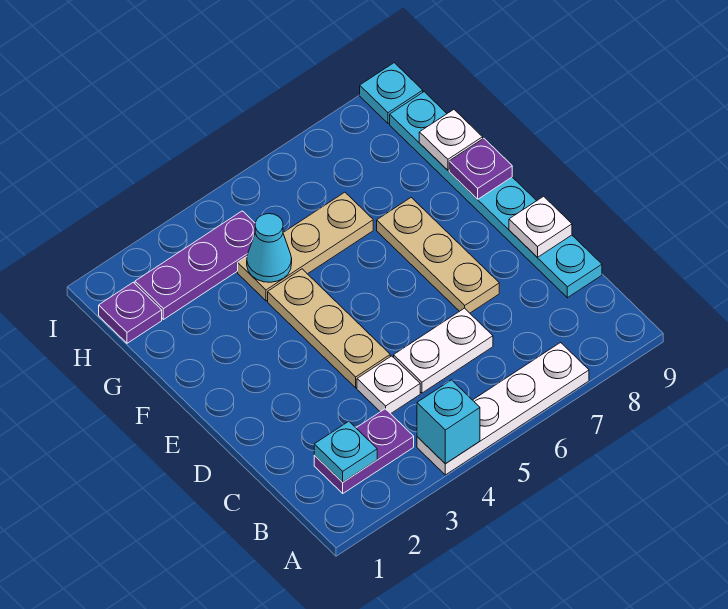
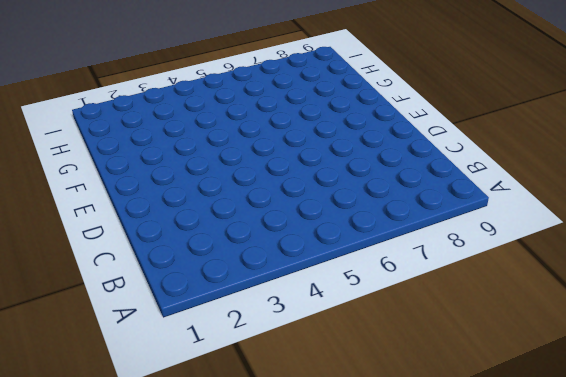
none -> white 1x4 plate [417,343,589,475]
none -> purple 1x2 plate [314,409,414,493]
none -> white 1x1 plate [357,356,420,414]

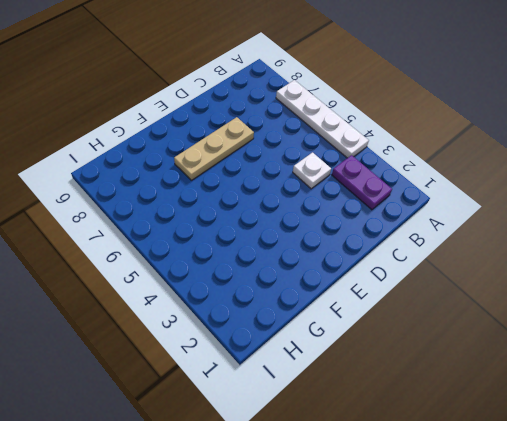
none -> white 1x2 plate [394,308,493,393]
none -> cyan 1x6 plate [390,92,602,298]
none -> tan 1x3 plate [268,269,390,388]

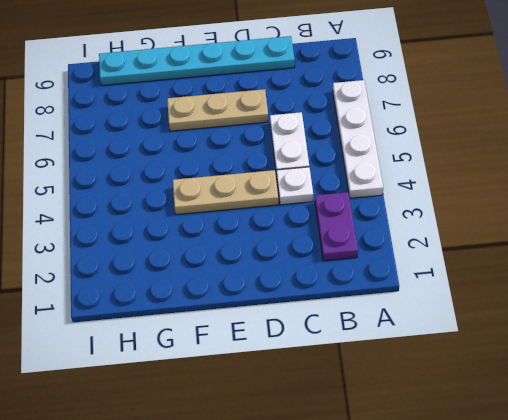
none -> tan 1x3 plate [238,192,373,301]
none -> purple 1x1 plate [99,282,162,343]
none -> purple 1x3 plate [135,211,255,320]

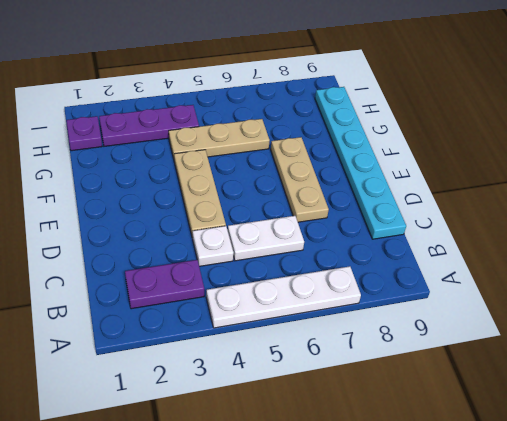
none -> cyan 1x1 plate [360,63,423,124]
none -> cyan 1x1 brick [417,380,480,464]
none -> cyan 1x1 plate [314,421,377,482]

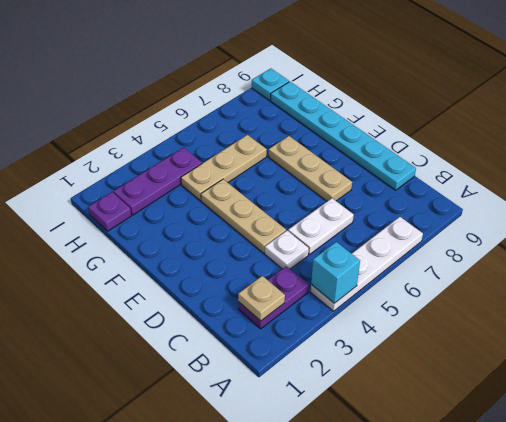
tan 1x1 plate [238,276,285,321] -> cyan 1x1 plate [314,421,377,482]
none -> white 1x1 plate [509,196,572,257]
none -> purple 1x1 plate [449,138,512,199]
none -> cyan 1x1 cone [247,214,292,282]

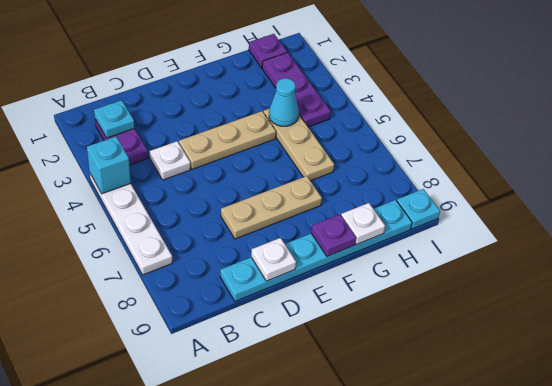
none -> white 1x2 plate [394,308,493,393]

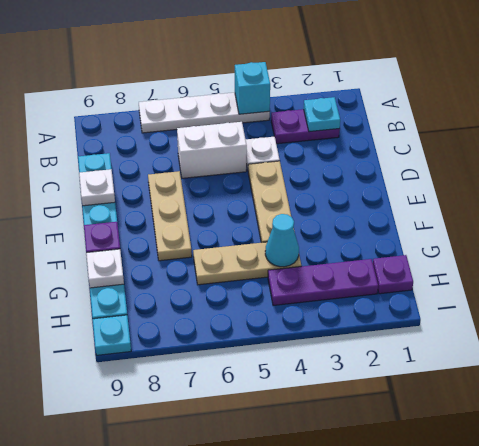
white 1x2 brick [177,122,247,178] -> white 1x2 plate [394,308,493,393]

